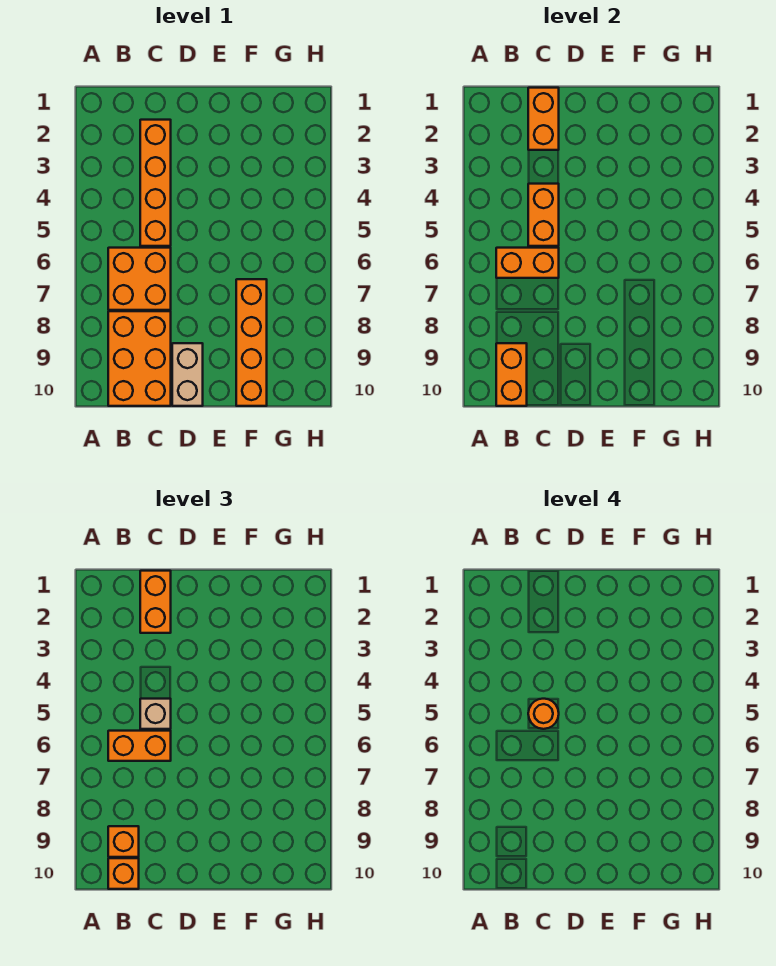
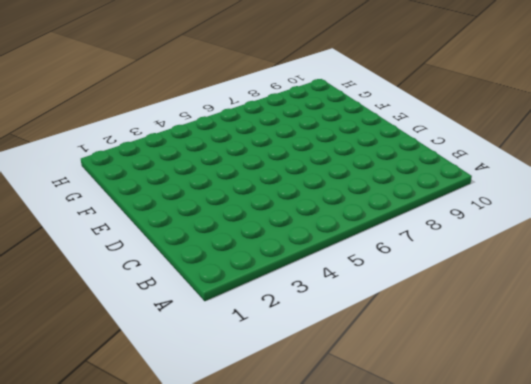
none -> orange 2x2 brick [108,248,171,310]
none -> orange 2x3 brick [108,311,171,406]
none -> orange 1x4 brick [140,120,171,246]

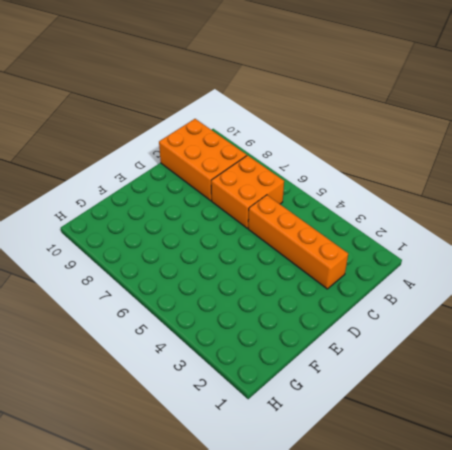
none -> tan 1x2 brick [172,343,203,406]
none -> orange 1x4 brick [236,279,267,406]
none -> orange 1x2 brick [496,248,559,278]

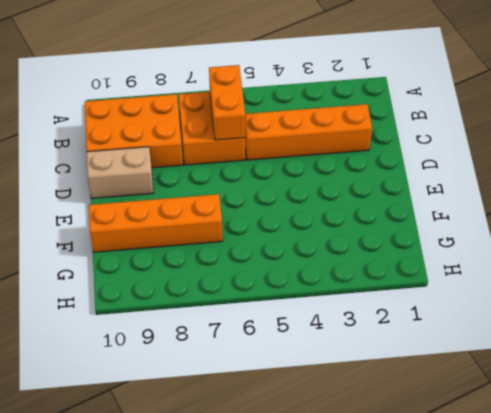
none -> orange 1x2 brick [496,343,527,406]
none -> orange 1x2 brick [528,88,559,150]
none -> orange 1x2 brick [528,184,559,246]

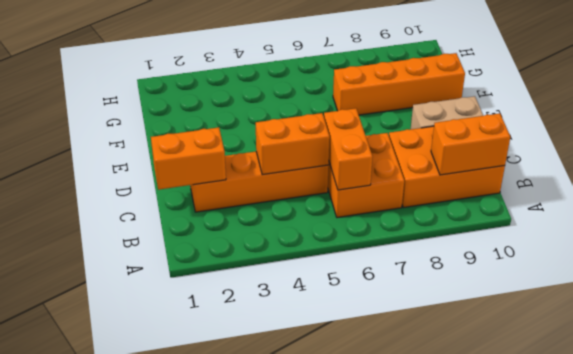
none -> orange 1x2 brick [108,731,171,761]
none -> orange 1x1 brick [108,826,139,857]
none -> orange 1x1 brick [108,858,139,889]

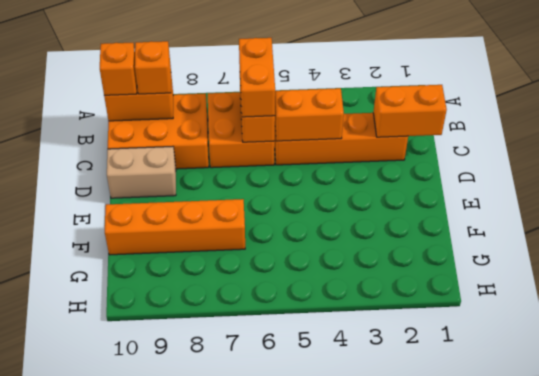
none -> orange 1x2 brick [140,571,171,633]
none -> tan 1x1 brick [140,699,171,729]
none -> orange 1x1 round brick [528,699,559,729]

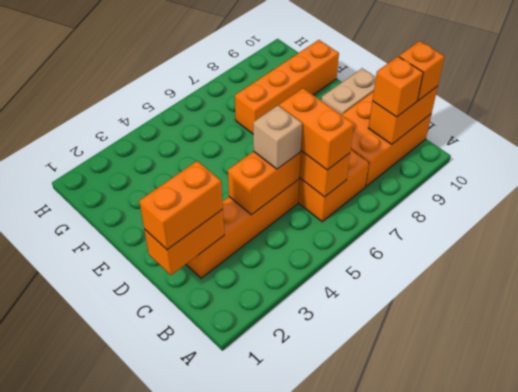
none -> orange 1x1 round brick [528,699,559,729]

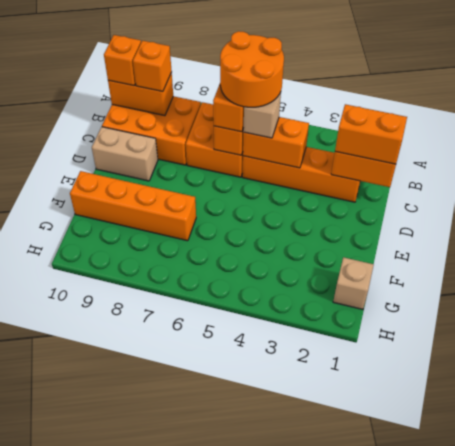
orange 2x2 round brick [220,31,284,107] -> orange 1x1 round brick [528,699,559,729]
tan 1x1 brick [333,257,374,309] -> none

